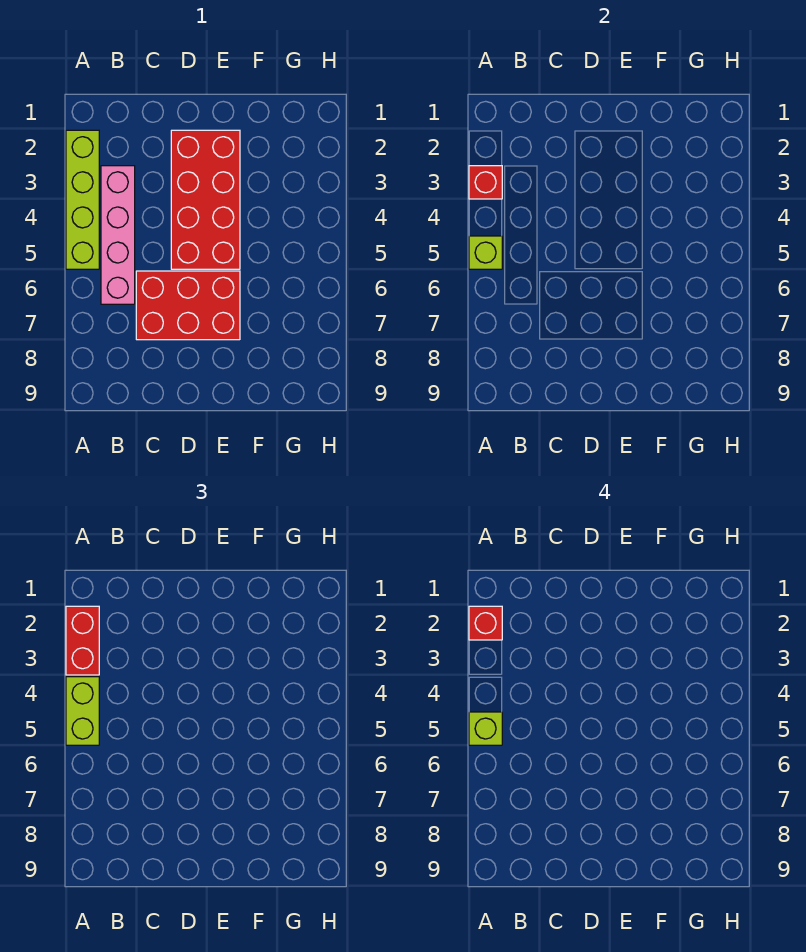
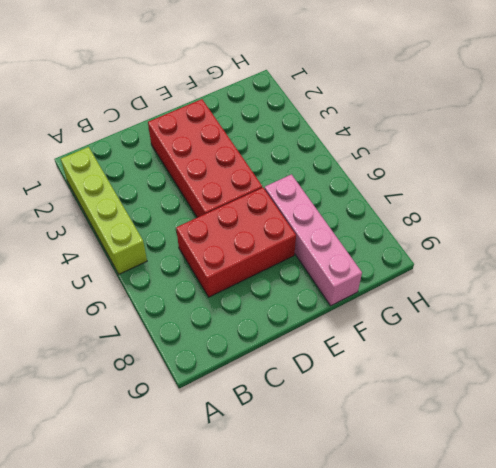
pink 1x4 brick [265,174,362,306] -> pink 1x4 brick moved to [101,166,135,304]
none -> red 1x1 brick [469,166,502,199]
none -> lime 1x1 brick [469,236,502,269]

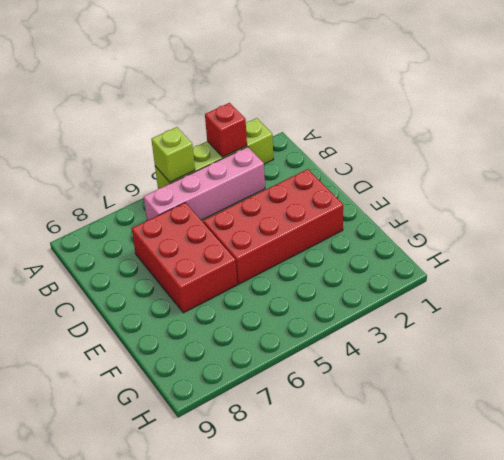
none -> red 1x2 brick [66,606,99,675]
none -> lime 1x2 brick [66,677,99,745]

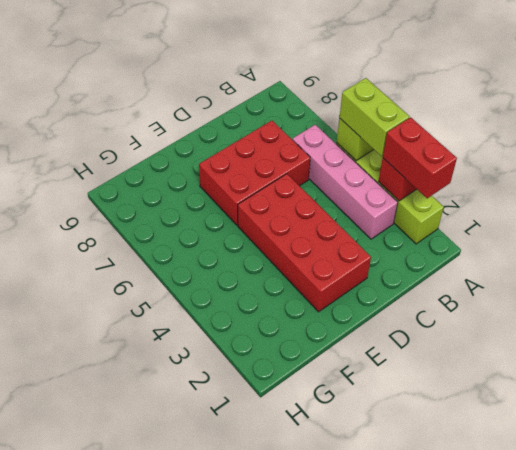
none -> red 1x1 brick [469,606,502,640]
none -> lime 1x1 brick [469,712,502,745]

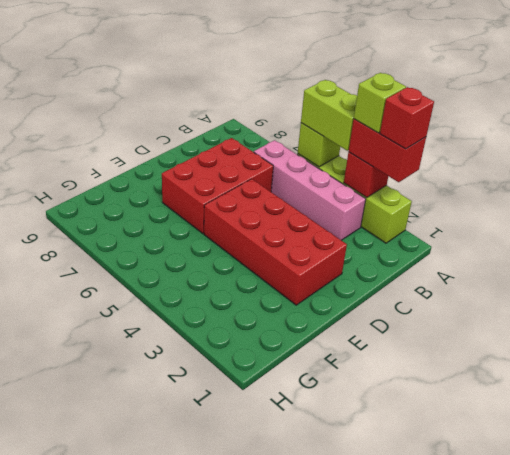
lime 1x1 brick [354,73,406,133] -> lime 1x1 brick moved to [469,712,502,745]

